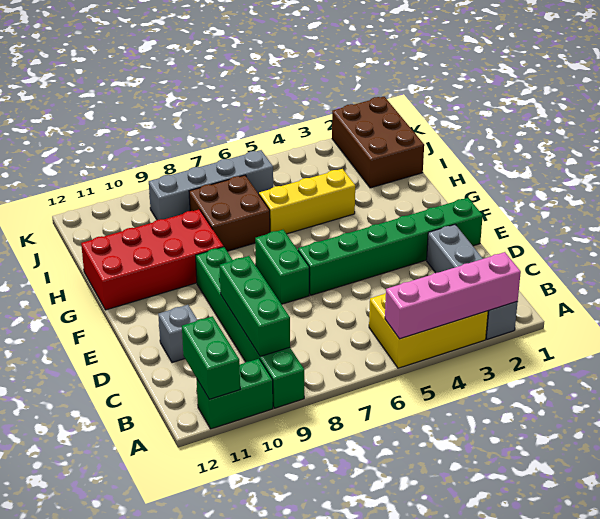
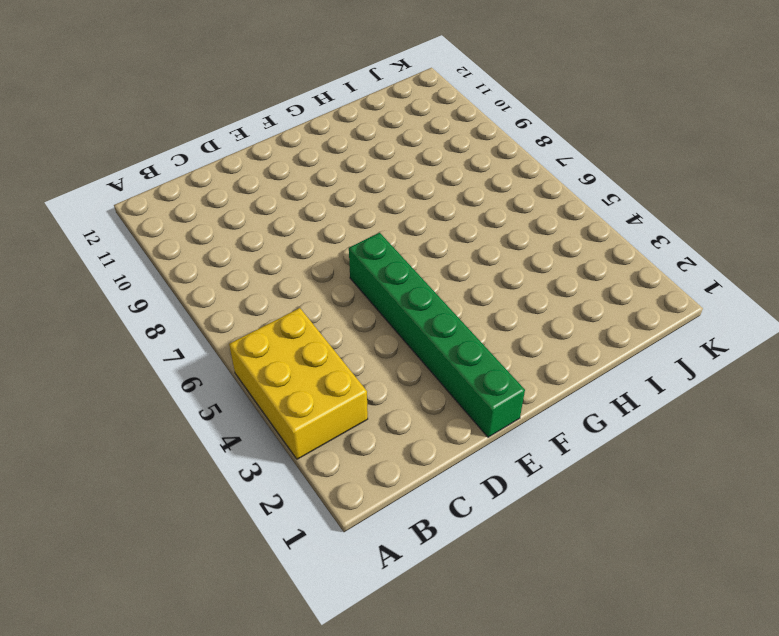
none -> grey 1x4 brick [427,225,518,339]
none -> green 1x6 brick [196,247,304,408]
none -> green 1x2 brick [197,359,273,429]

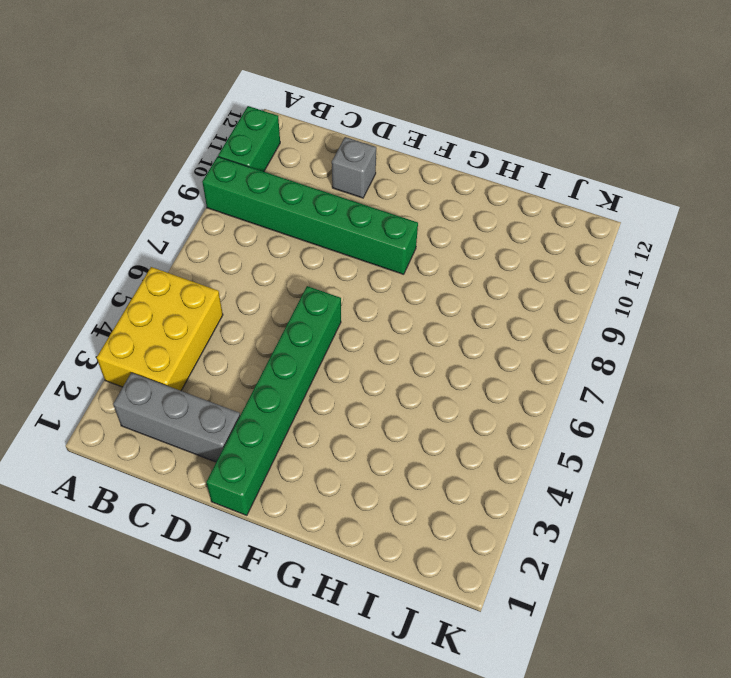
grey 1x3 brick [113,373,240,462] -> grey 1x4 brick [427,225,518,339]
none -> green 1x2 brick [255,230,309,304]
none -> red 2x4 brick [81,209,224,310]
none -> yellow 1x3 brick [259,169,355,234]

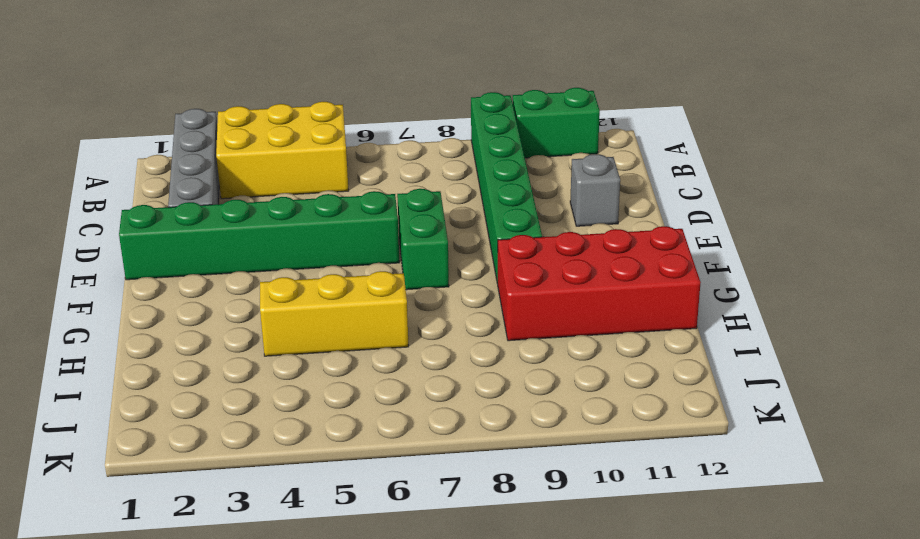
none -> brown 2x2 brick [189,175,270,251]
none -> brown 2x3 brick [332,97,424,188]
none -> grey 1x4 brick [149,150,273,220]

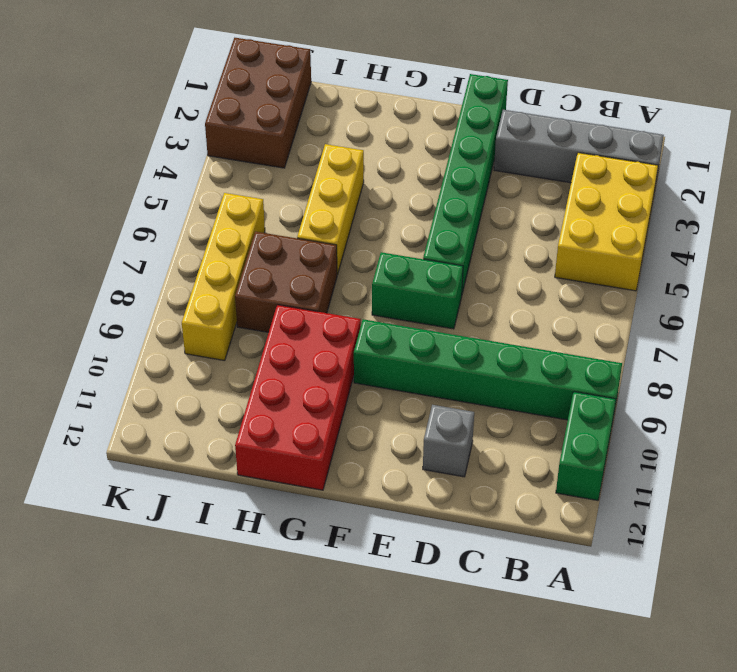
brown 2x3 brick [205,38,311,168] -> brown 2x3 brick turned to [332,97,424,188]
yellow 1x4 brick [182,193,265,361] -> grey 1x4 brick [149,150,273,220]
none -> pink 1x4 brick [385,252,521,339]
none -> green 1x2 brick [182,316,240,399]
none -> green 1x3 brick [220,256,290,357]

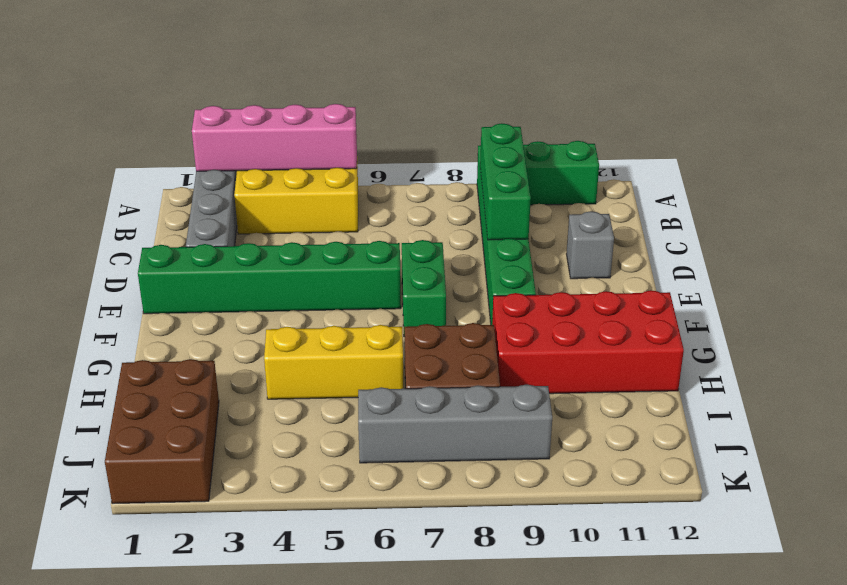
none -> green 1x2 brick [182,316,240,399]

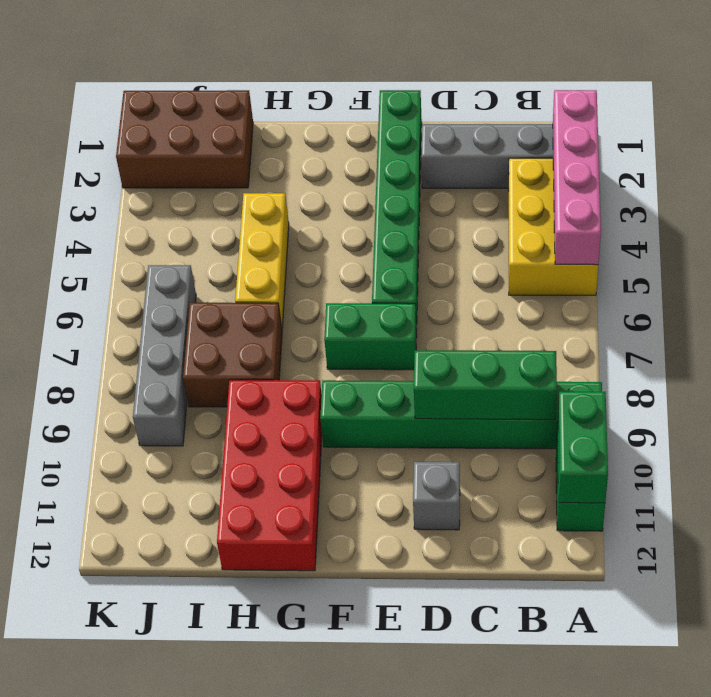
green 1x2 brick [557,392,608,503] -> green 1x2 brick turned to [182,316,240,399]

